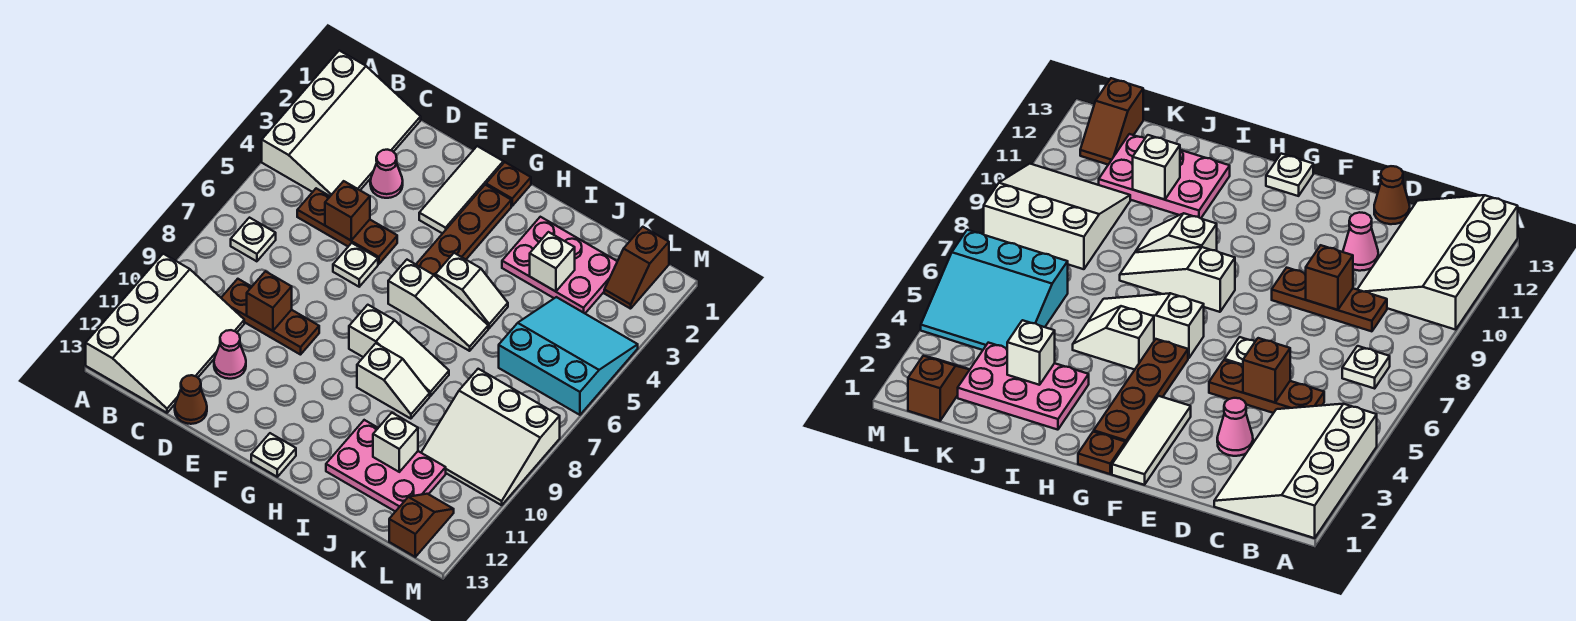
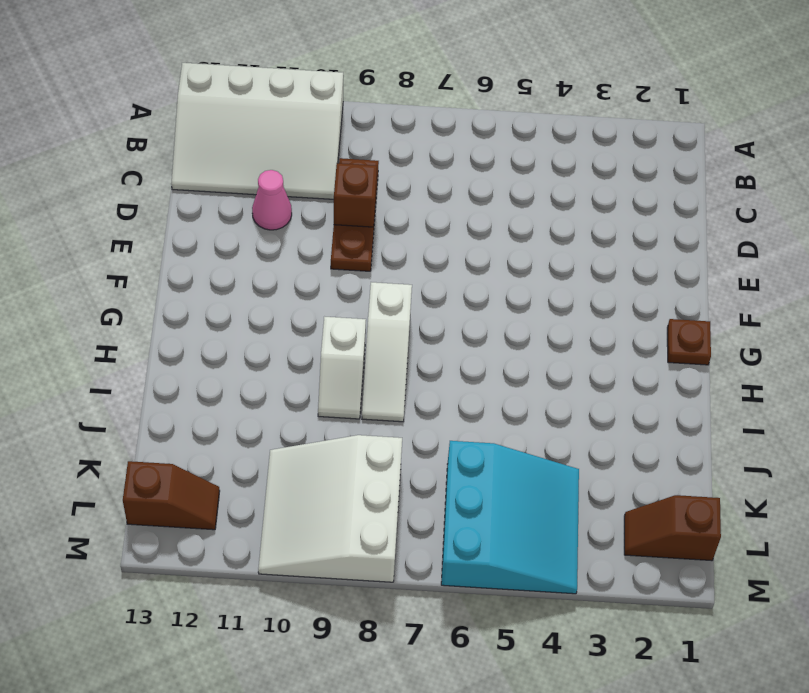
none -> white 3x4 slope [262,51,421,196]
none -> white 1x1 plate [231,218,276,261]
none -> brown 1x3 plate [297,188,397,264]

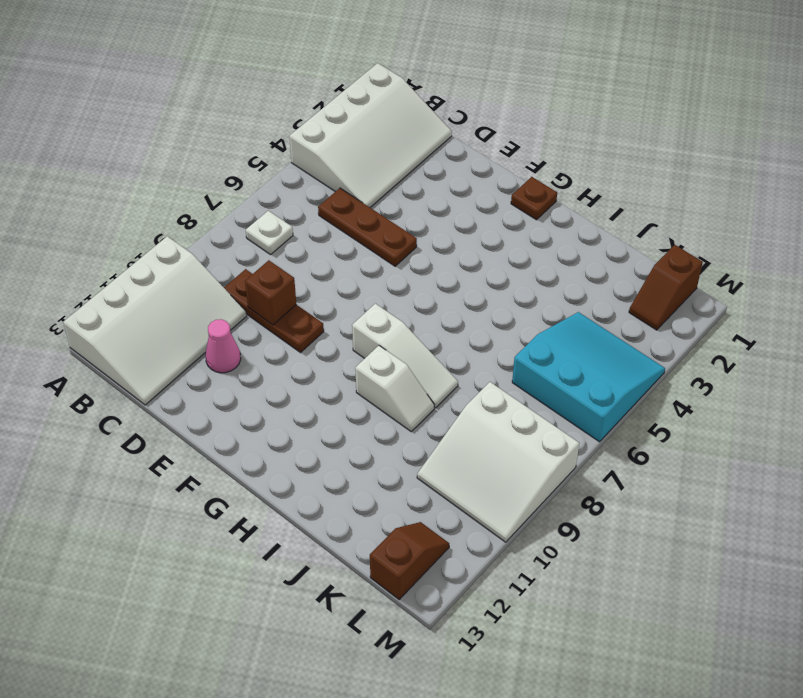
none -> pink 1x1 cone [370,150,403,198]
none -> brown 1x1 cone [175,375,207,424]
none -> white 1x1 plate [333,243,378,287]

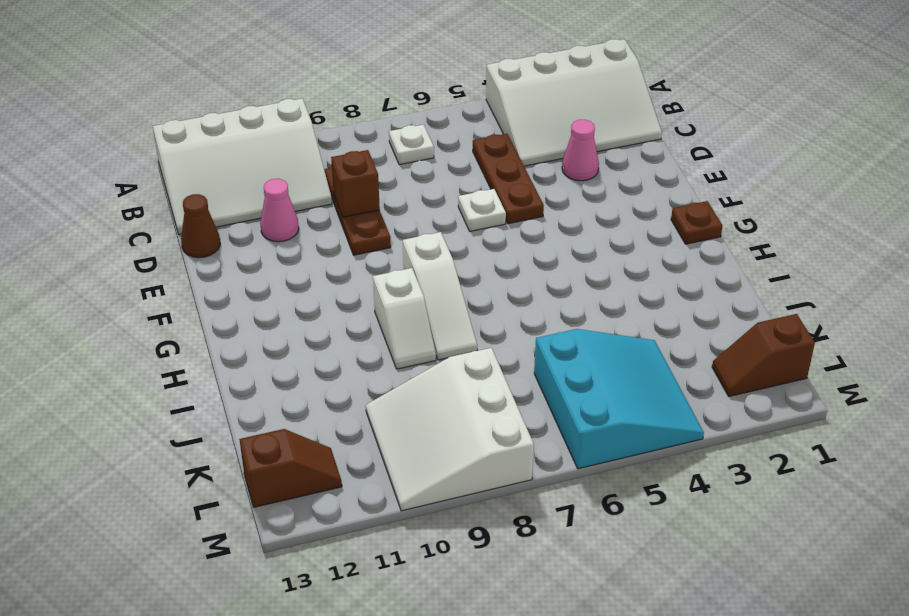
none -> white 1x3 tile [419,146,503,234]
none -> brown 1x4 plate [416,185,511,276]
none -> white 1x3 slope [388,260,488,351]

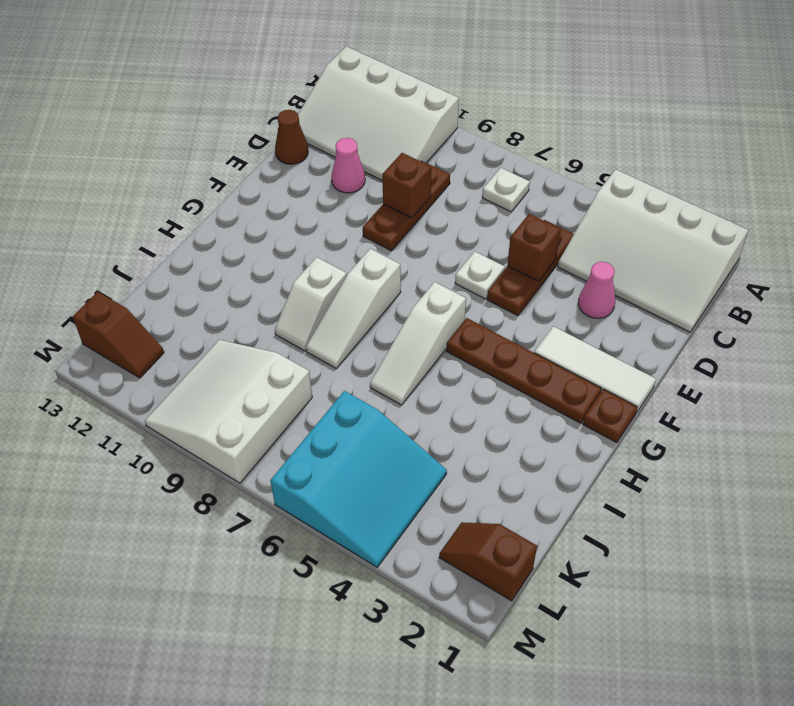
none -> white 1x1 plate [251,433,296,477]
none -> white 1x2 slope [435,253,508,328]
none -> pink 2x3 plate [502,217,617,313]

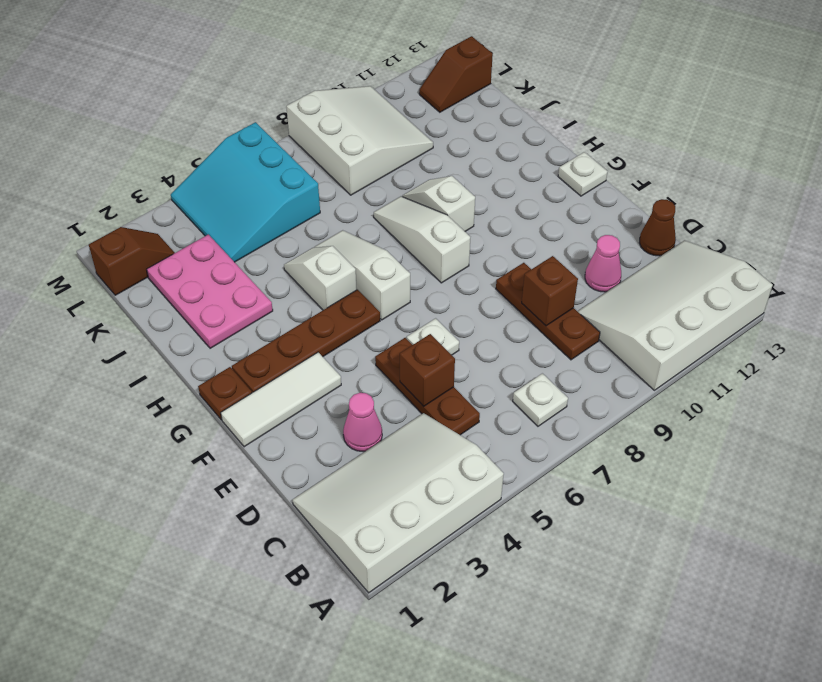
none -> pink 2x3 plate [326,420,446,512]
none -> white 1x1 brick [530,232,575,292]
none -> white 1x1 brick [373,413,418,472]

